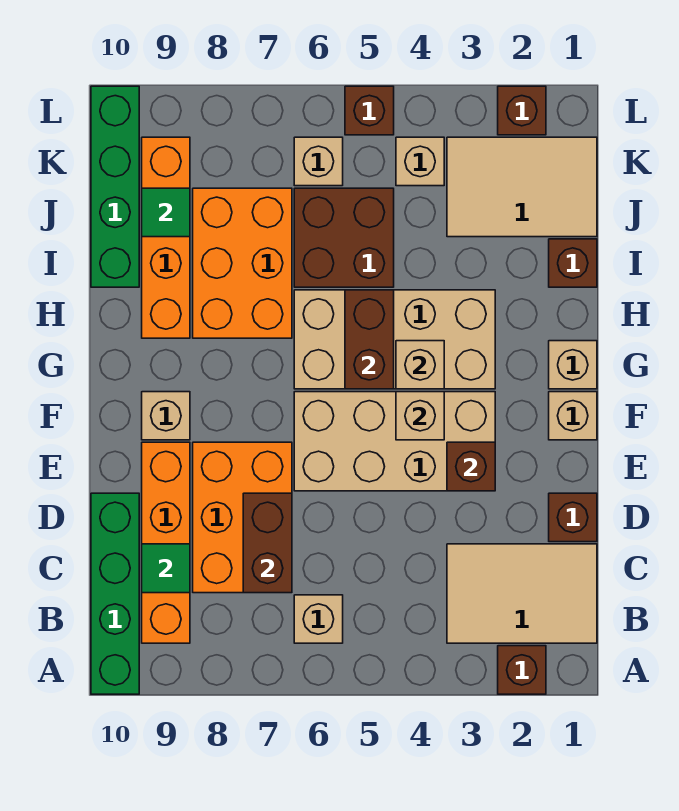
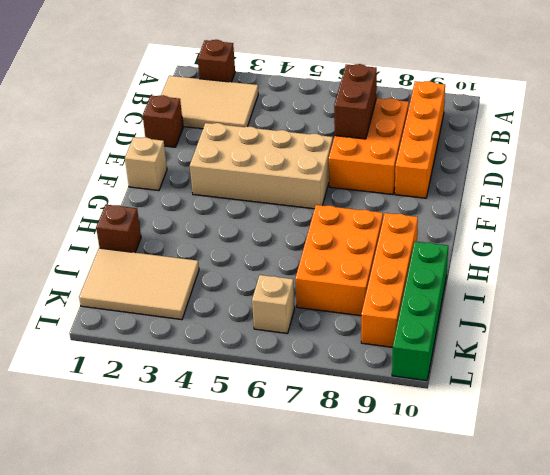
none -> green 1x4 brick [91,493,139,694]
none -> tan 1x1 brick [294,595,343,643]
none -> tan 1x1 brick [142,392,190,440]

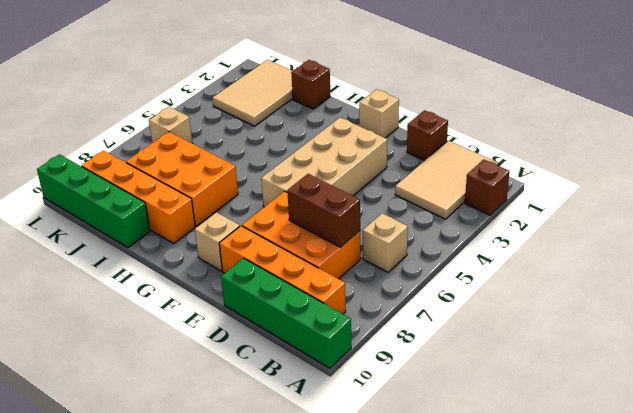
none -> tan 1x1 brick [549,341,597,389]
none -> tan 2x4 brick [294,290,495,389]
none -> brown 2x2 brick [294,188,394,287]

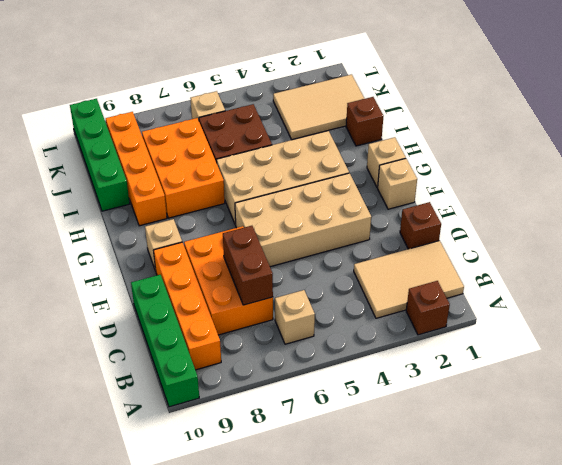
none -> tan 1x1 brick [396,137,444,186]
none -> brown 1x1 brick [498,86,546,135]
none -> brown 1x1 brick [345,86,394,135]

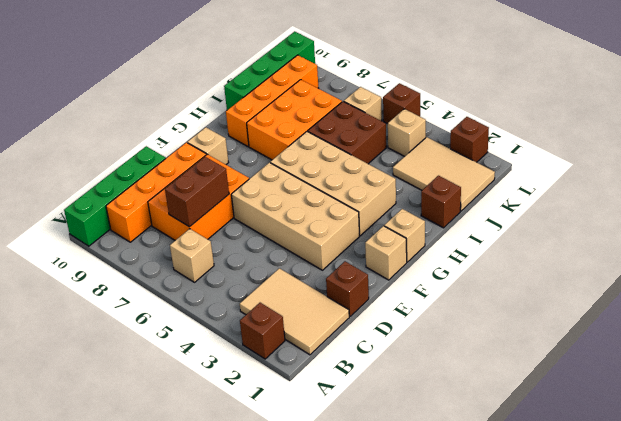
none -> green 1x1 tile [142,544,190,593]
none -> brown 1x1 brick [447,442,495,491]
none -> tan 1x1 brick [396,392,444,440]

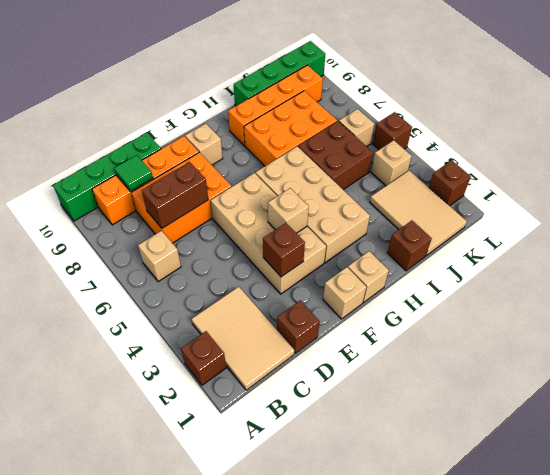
none -> tan 1x1 brick [396,341,444,389]
none -> brown 1x2 brick [345,290,394,389]
none -> green 1x1 tile [142,188,190,237]

